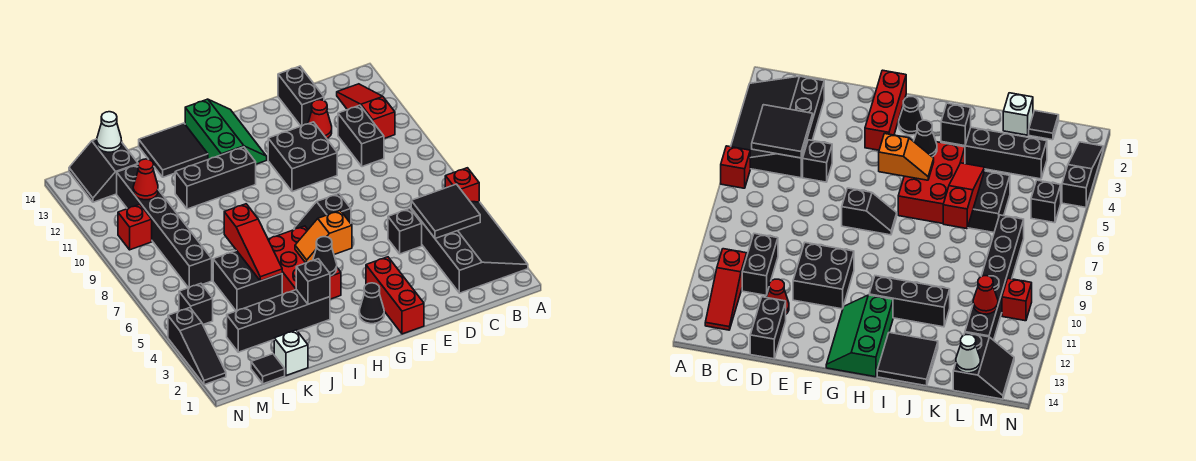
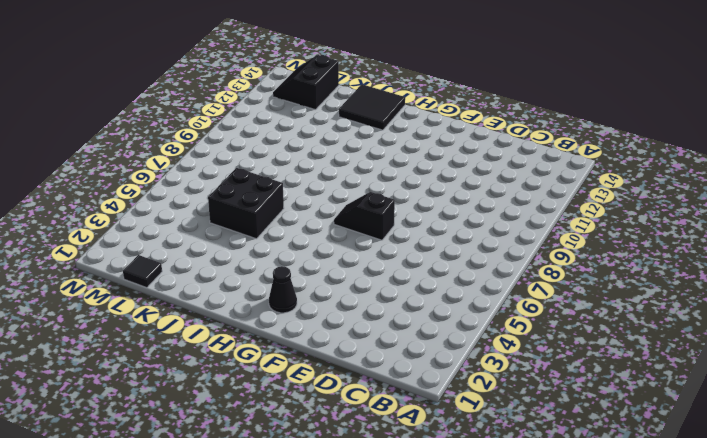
none -> black 3x4 slope [411,202,528,293]
none -> red 1x1 brick [445,168,479,202]
none -> red 1x3 slope [337,84,395,138]
none -> black 1x2 brick [338,105,384,167]

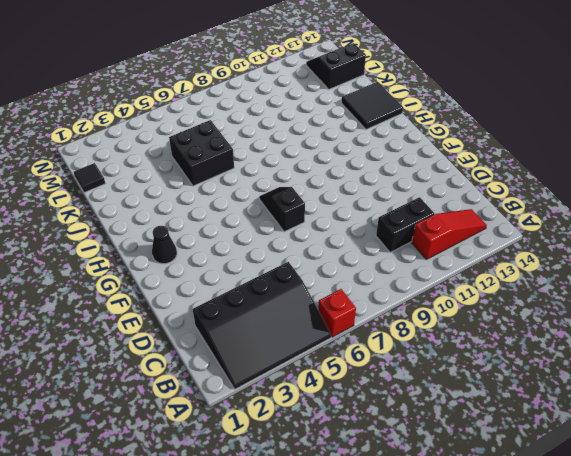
none -> black 1x1 brick [388,209,422,254]
none -> red 1x1 cone [308,100,332,139]
none -> black 1x2 brick [278,66,324,126]
none -> black 2x2 brick [268,122,337,192]

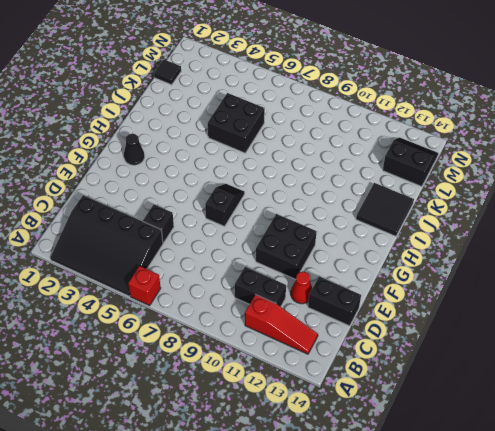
none -> red 1x3 brick [366,257,424,334]
none -> green 2x3 slope [185,99,267,164]
none -> red 2x3 brick [268,226,341,299]
none -> black 1x3 brick [175,147,256,209]

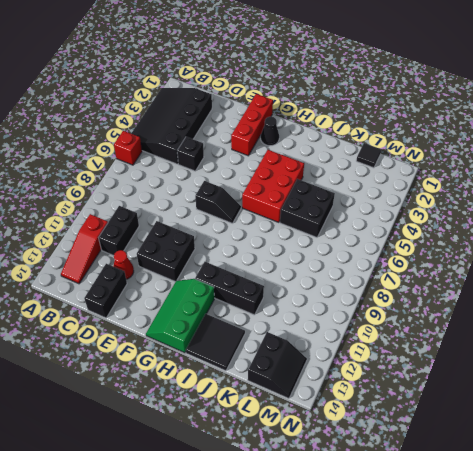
none -> black 1x4 brick [227,290,330,352]
none -> white 1x1 brick [274,330,308,376]
none -> black 1x6 brick [117,165,212,288]
none -> black 1x1 brick [179,284,213,324]

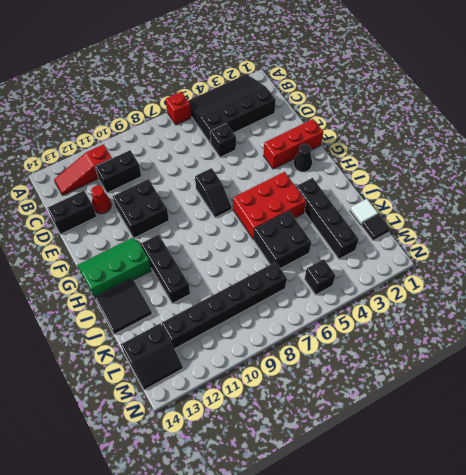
white 1x1 tile [350,199,378,225] -> white 1x1 brick [274,330,308,376]
none -> red 1x1 brick [118,204,152,250]
none -> black 1x3 slope [168,308,226,385]
none -> black 2x2 tile [411,184,480,239]
none -> orange 1x2 slope [295,210,352,263]

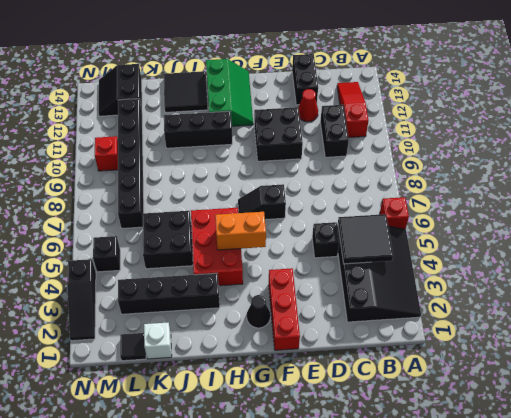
orange 1x2 brick [215,212,266,250] -> orange 1x2 slope [295,210,352,263]
none -> black 1x1 cone [313,237,337,276]
none -> black 1x1 brick [296,259,330,304]
none -> red 1x3 slope [224,204,282,281]
none -> red 1x1 cone [133,159,158,200]

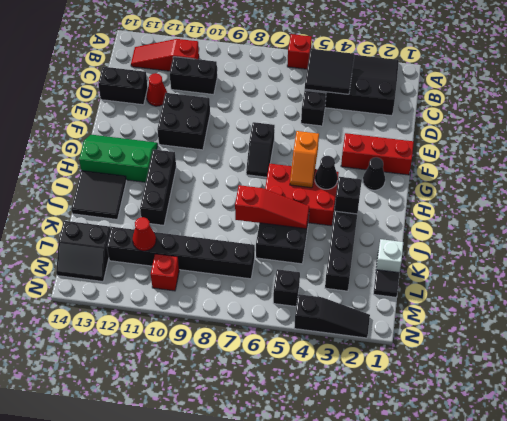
none -> white 1x1 cone [97,112,122,152]

